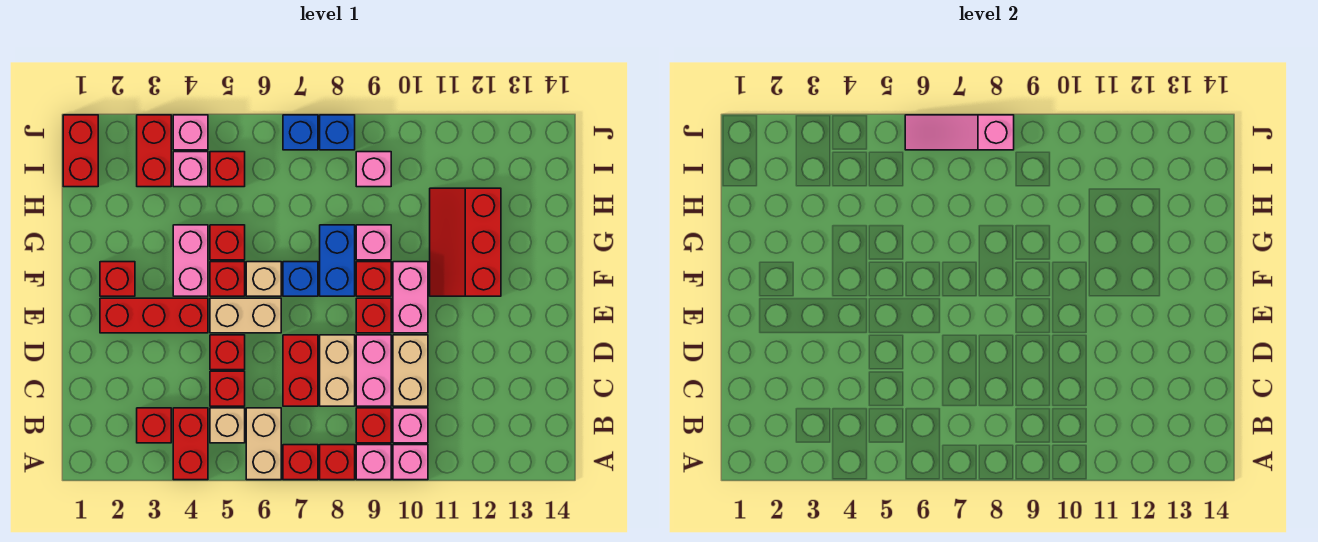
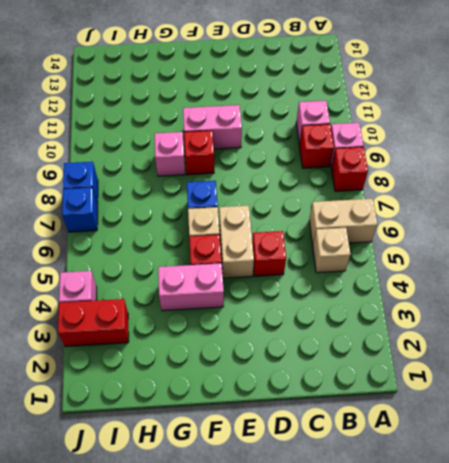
none -> red 1x2 brick [173,408,208,480]
none -> red 1x1 brick [283,445,318,480]
none -> pink 1x1 brick [393,445,428,480]
none -> red 1x1 brick [137,408,171,443]

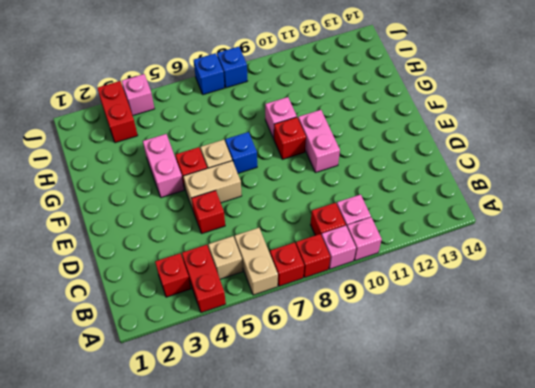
none -> red 1x1 brick [210,371,245,406]
none -> red 1x2 brick [283,335,318,406]
none -> tan 1x2 brick [320,335,355,406]
none -> pink 1x2 brick [356,335,391,406]

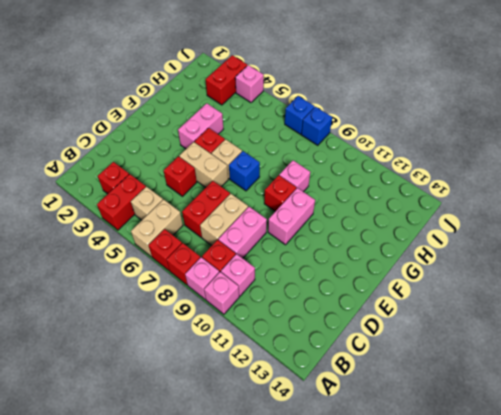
none -> red 1x1 brick [210,371,245,406]
none -> tan 1x2 brick [393,335,428,406]
none -> red 1x3 brick [100,298,208,333]
none -> red 1x1 brick [356,298,391,333]

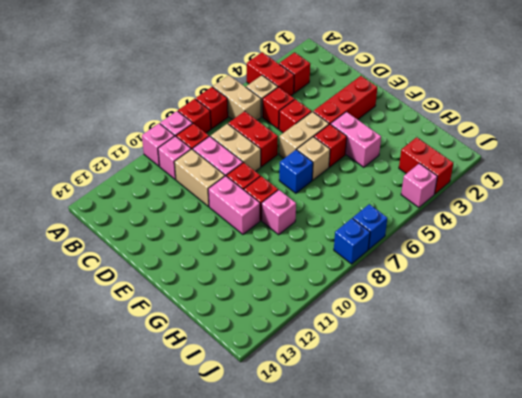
none -> red 1x1 brick [100,262,135,296]
none -> blue 1x2 brick [320,225,355,296]
none -> red 2x3 slope [430,188,501,296]
none -> red 1x1 brick [210,225,245,260]

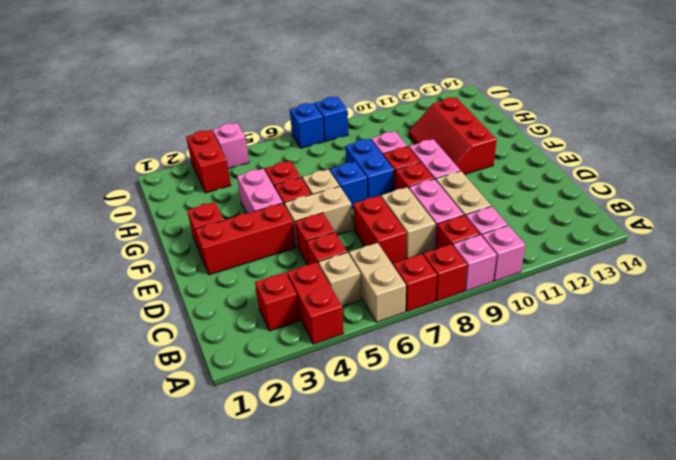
none -> red 1x2 brick [63,115,98,187]
none -> pink 1x1 brick [173,152,208,187]
none -> red 1x1 brick [210,152,245,187]
none -> pink 1x1 brick [356,152,391,187]

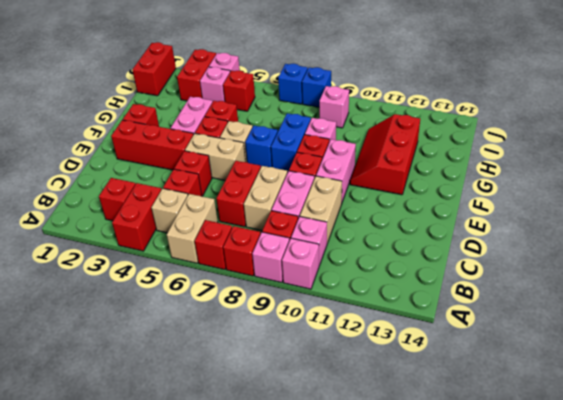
none -> pink 1x3 slope [905,115,1014,150]

